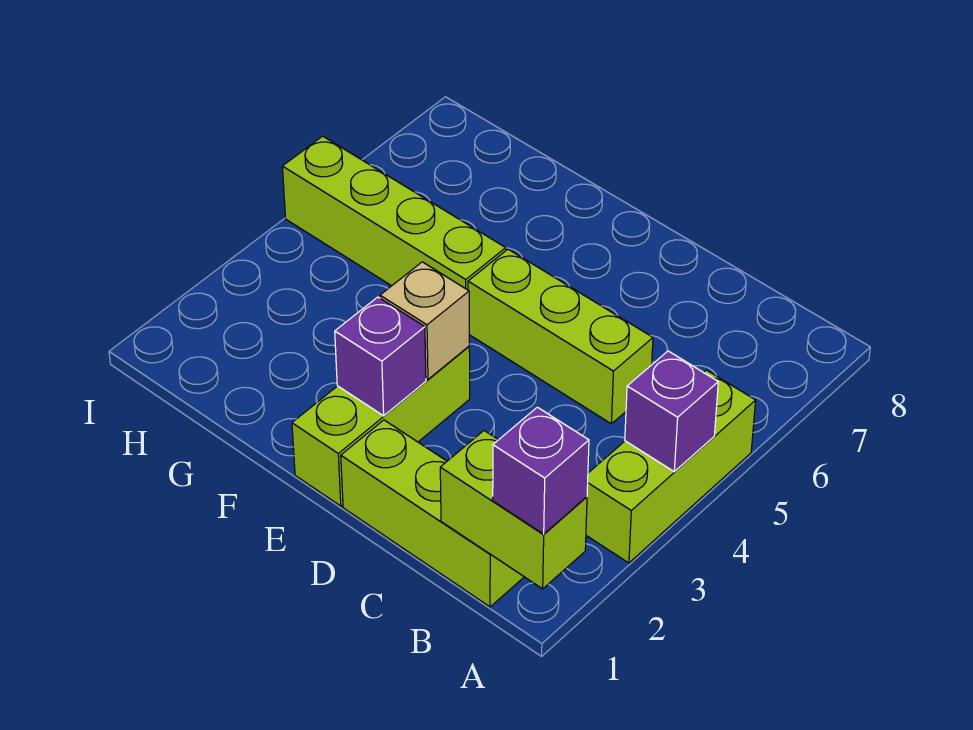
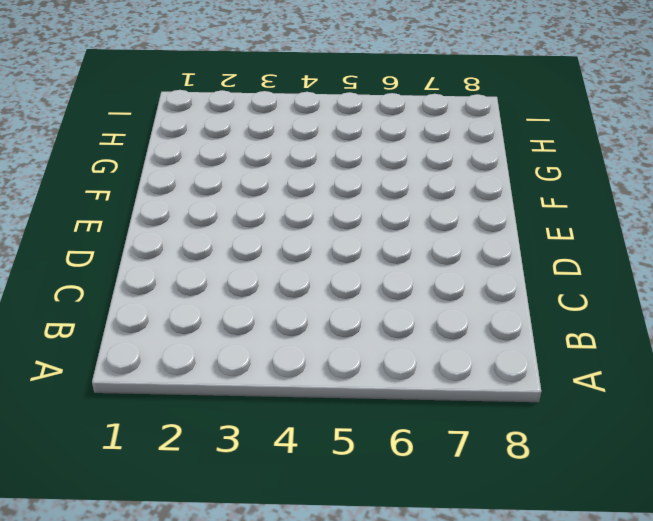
none -> lime 1x3 brick [586,370,756,563]
none -> lime 1x3 brick [341,420,524,607]

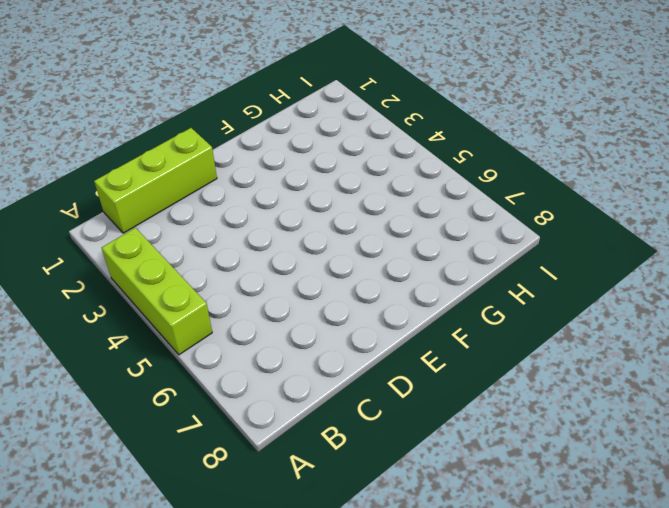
none -> lime 1x3 brick [468,249,653,424]
none -> lime 1x3 brick [292,347,470,506]

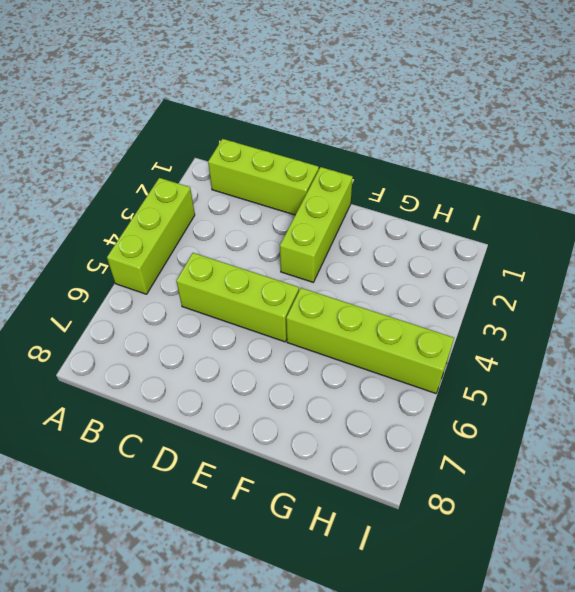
none -> lime 1x2 brick [440,431,587,589]
none -> purple 1x1 brick [625,351,718,471]

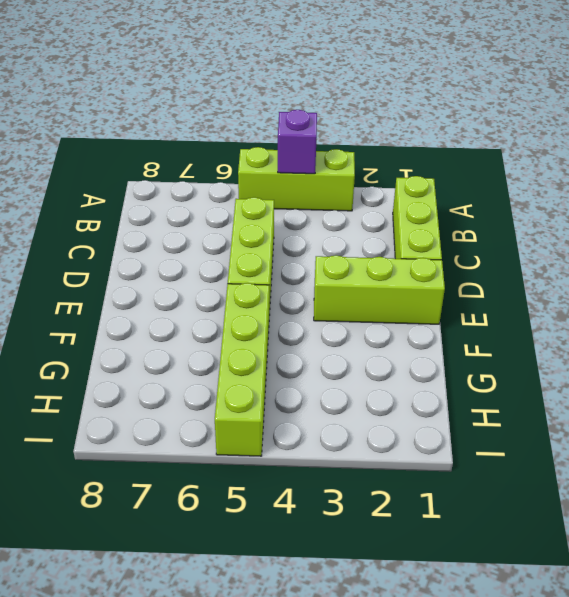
none -> lime 1x2 brick [440,431,587,589]
none -> purple 1x1 brick [335,297,426,416]

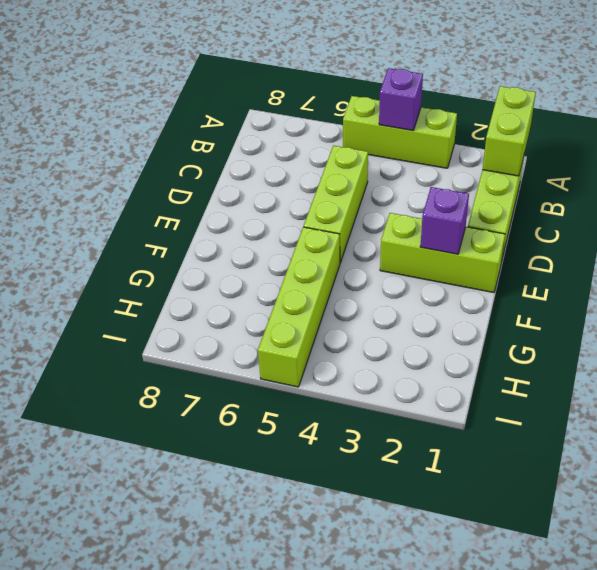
none -> tan 1x1 brick [380,262,469,379]
none -> purple 1x1 brick [493,407,589,534]

